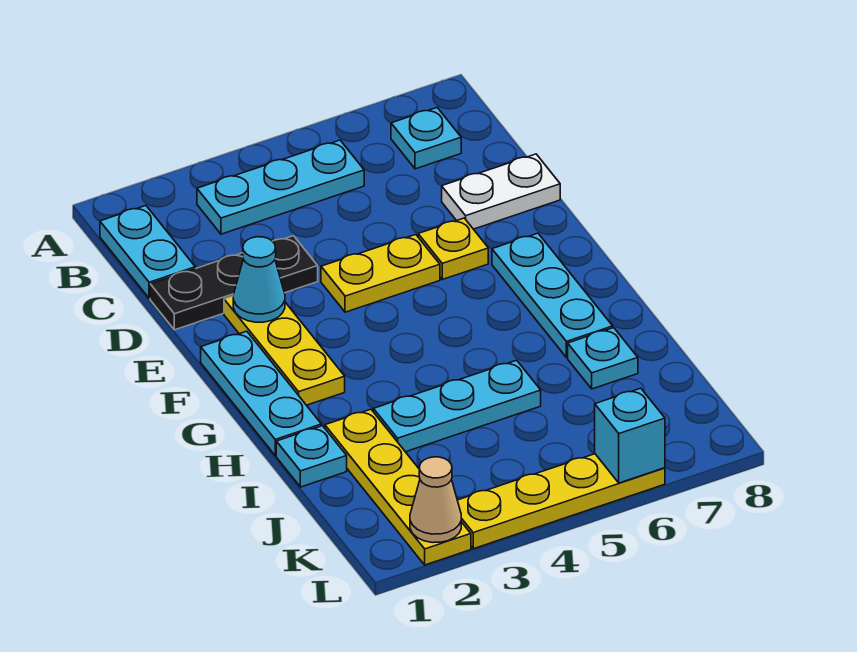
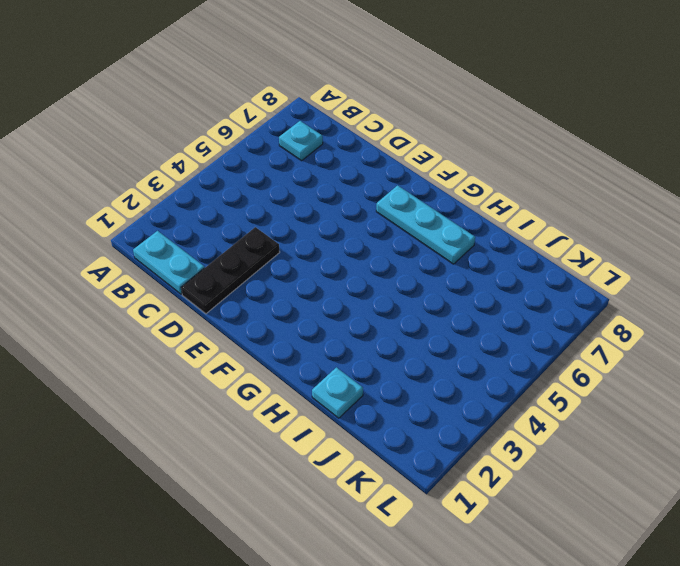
none -> cyan 1x3 plate [197,140,364,234]
none -> white 1x2 plate [442,154,560,229]
none -> yellow 1x3 plate [224,296,345,405]

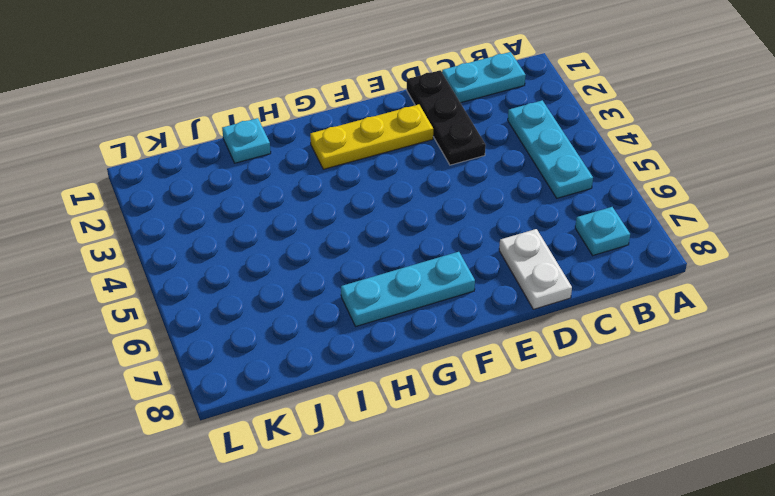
none -> yellow 1x2 plate [321,235,440,312]
none -> yellow 1x1 plate [418,218,488,279]
none -> cyan 1x3 plate [201,331,321,456]

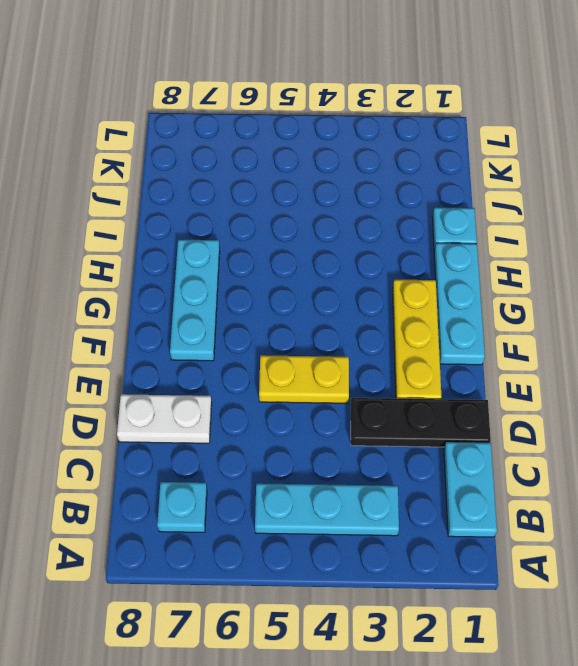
none -> yellow 1x1 plate [418,218,488,279]
none -> yellow 1x4 plate [325,409,471,565]
none -> cyan 1x3 plate [373,360,541,452]

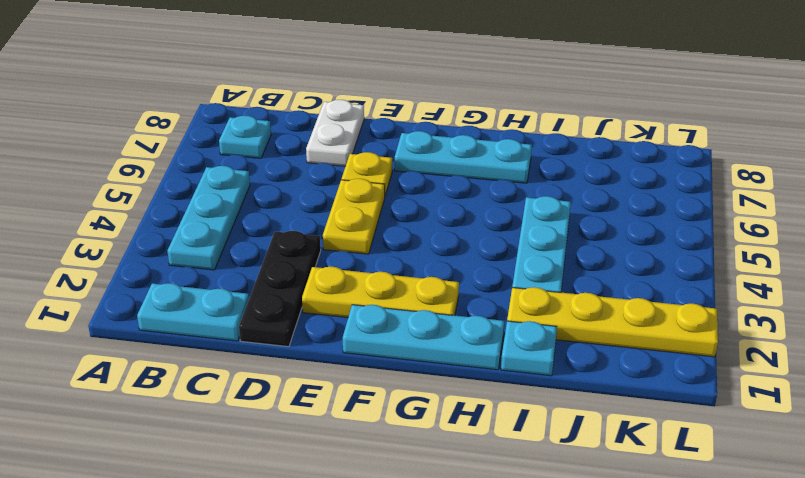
none -> cyan 1x1 plate [568,328,638,389]
none -> yellow 1x4 plate [457,454,665,549]
none -> cyan 1x1 cone [233,237,285,322]

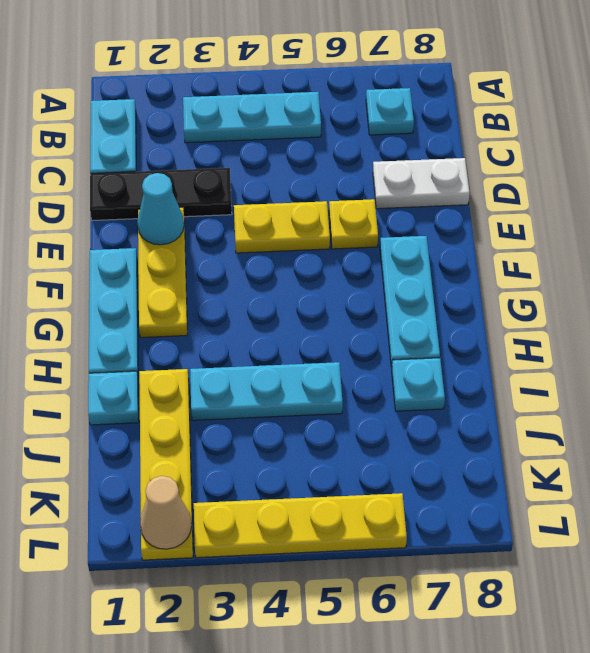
none -> cyan 1x1 brick [595,388,665,483]

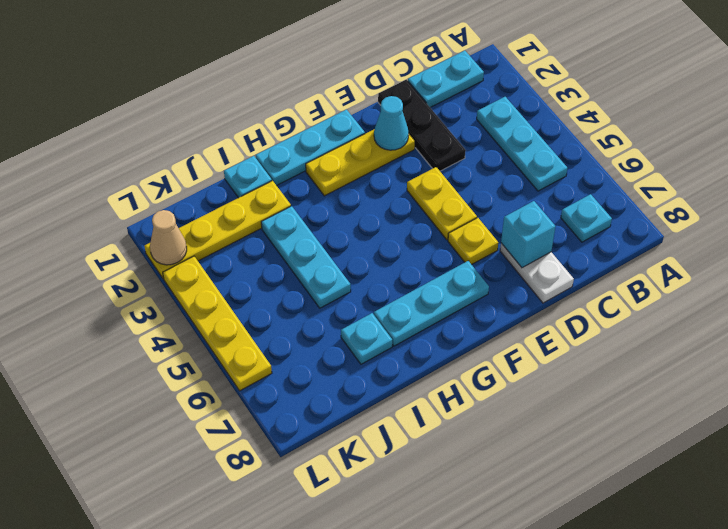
cyan 1x1 brick [501,201,556,268] -> cyan 1x1 brick moved to [595,388,665,483]

